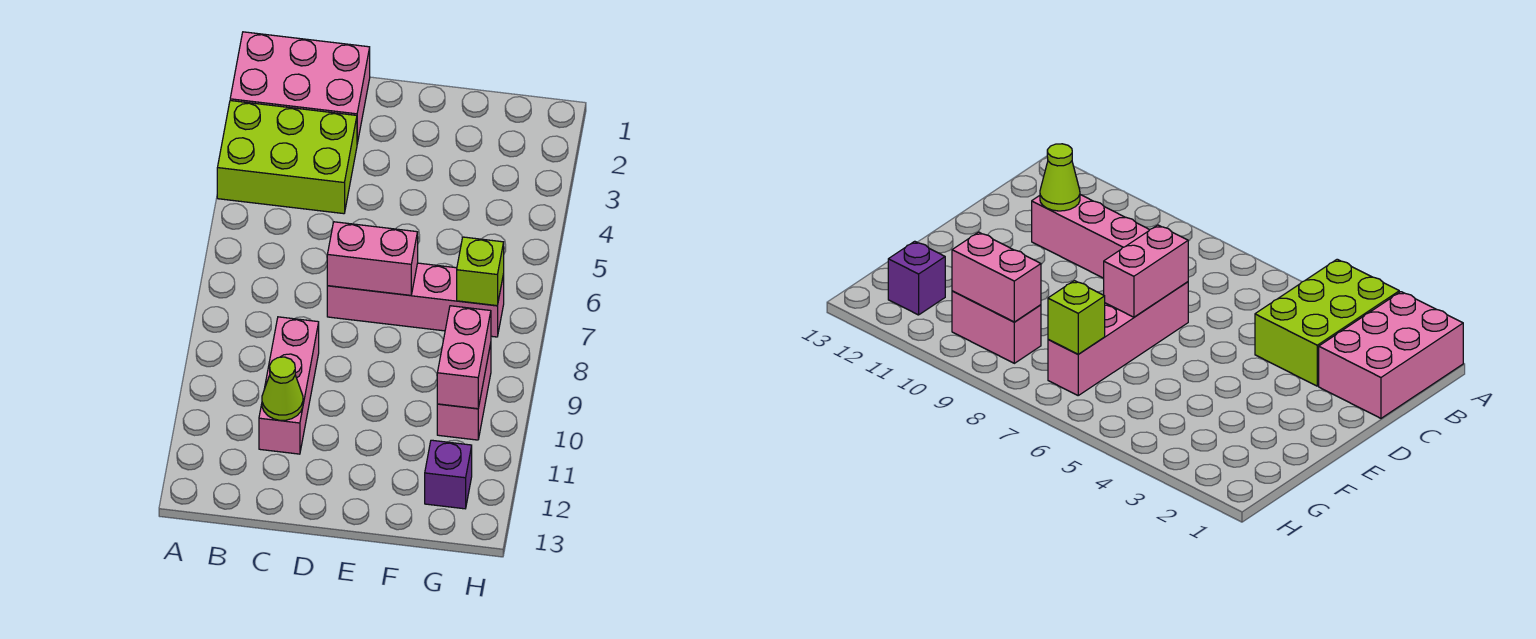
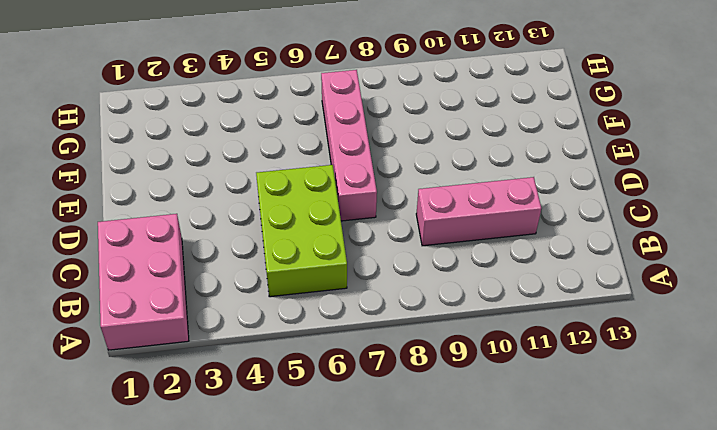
lime 2x3 brick [256,165,347,297] -> lime 2x3 brick moved to [217,101,357,214]
none -> pink 1x2 brick [437,344,491,440]
none -> purple 1x1 brick [425,440,472,509]

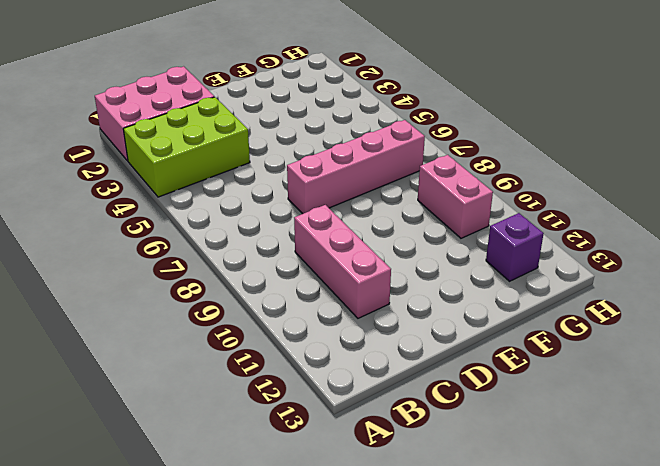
none -> lime 1x1 cone [262,357,303,420]
none -> pink 1x2 brick [327,222,418,295]

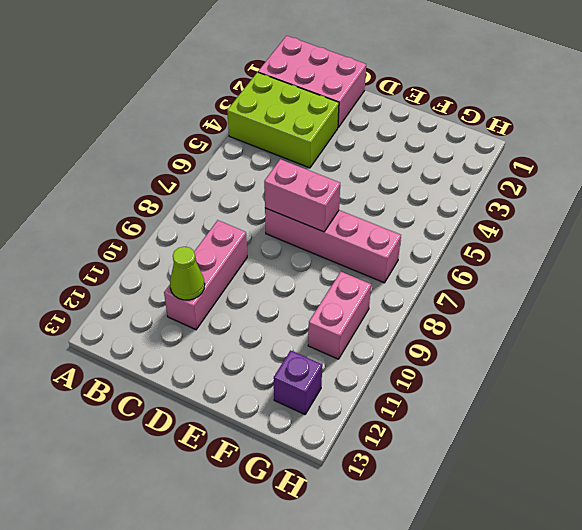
none -> lime 1x1 brick [457,237,504,306]
none -> pink 1x2 brick [437,306,491,409]

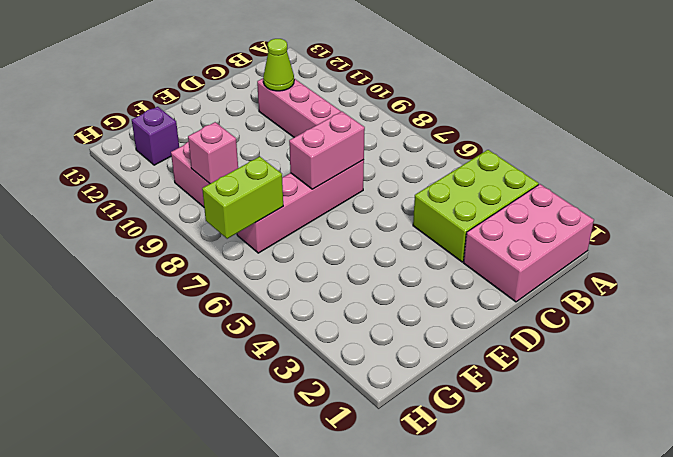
lime 1x2 brick [202,157,283,239] -> lime 1x1 brick [457,237,504,306]
pink 1x1 brick [188,122,238,184] -> pink 1x2 brick [437,306,491,409]

